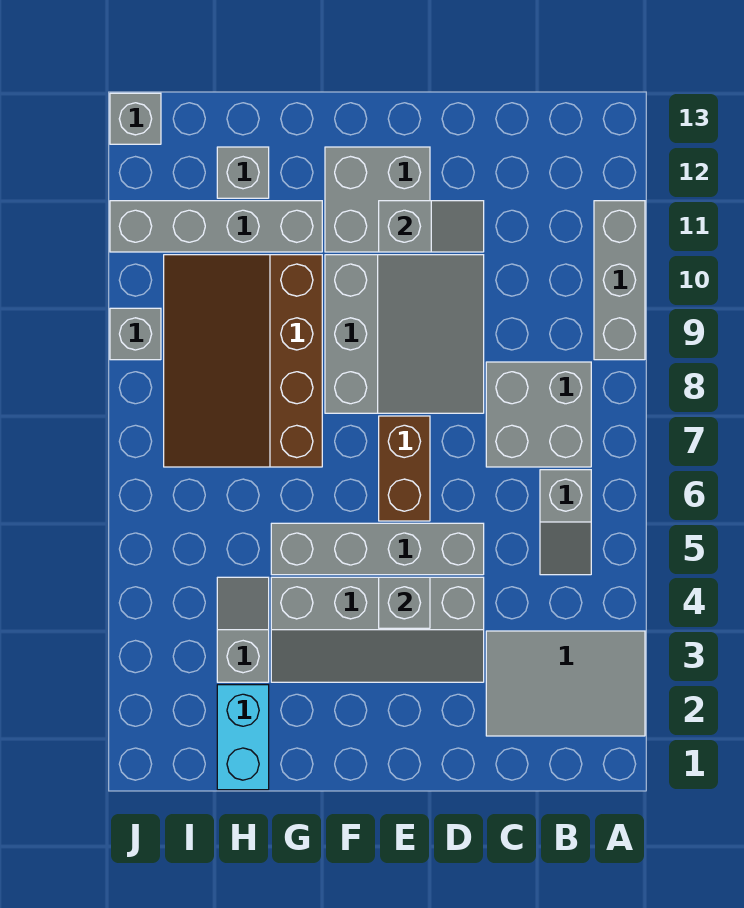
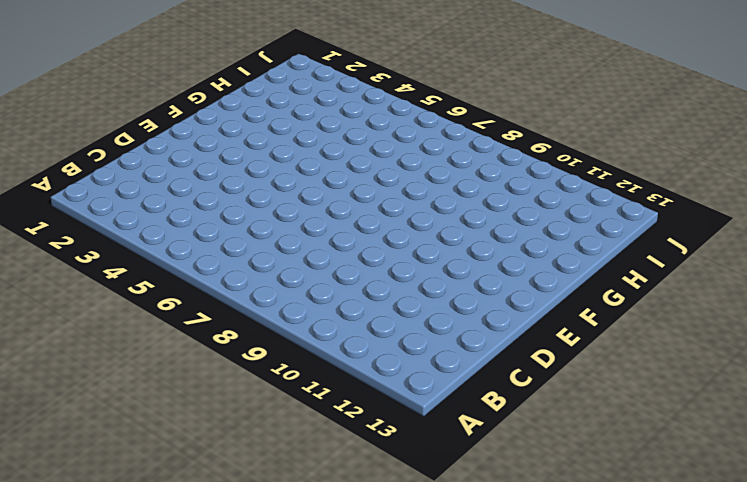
none -> grey 2x3 tile [486,631,645,736]
none -> grey 1x3 brick [594,201,645,360]
none -> grey 1x2 slope [540,470,591,575]

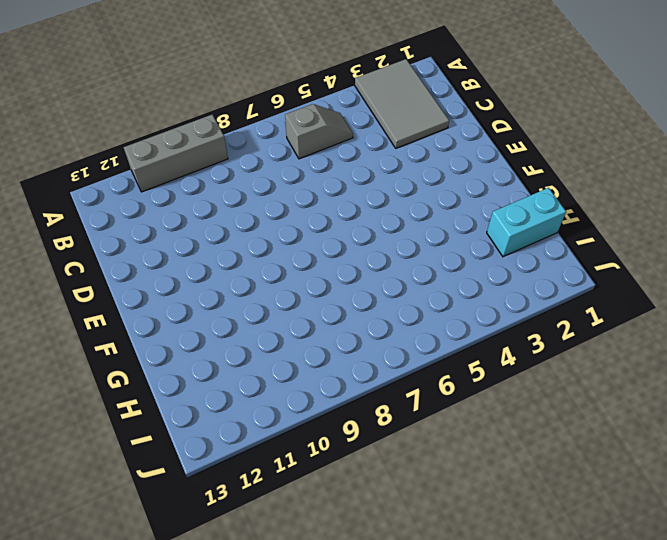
none -> grey 2x2 brick [486,362,591,467]
none -> grey 2x4 slope [271,577,484,682]
none -> grey 1x4 brick [271,523,484,575]

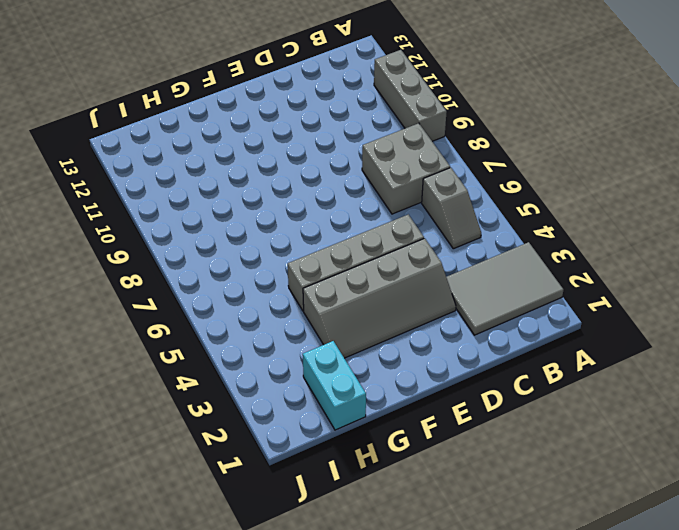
none -> grey 3x3 slope [325,255,484,413]
none -> brown 1x2 brick [379,416,430,521]
none -> grey 2x2 brick [325,147,430,252]

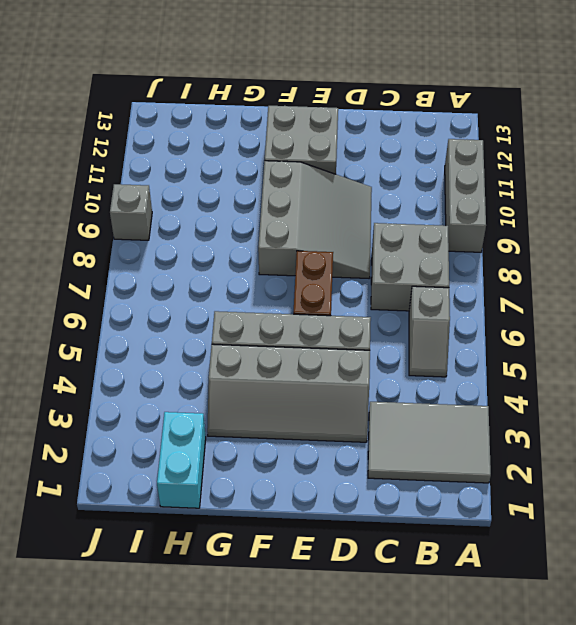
none -> brown 3x4 slope [164,255,322,467]
none -> grey 1x4 brick [110,201,322,252]
none -> grey 1x2 slope [217,577,269,682]

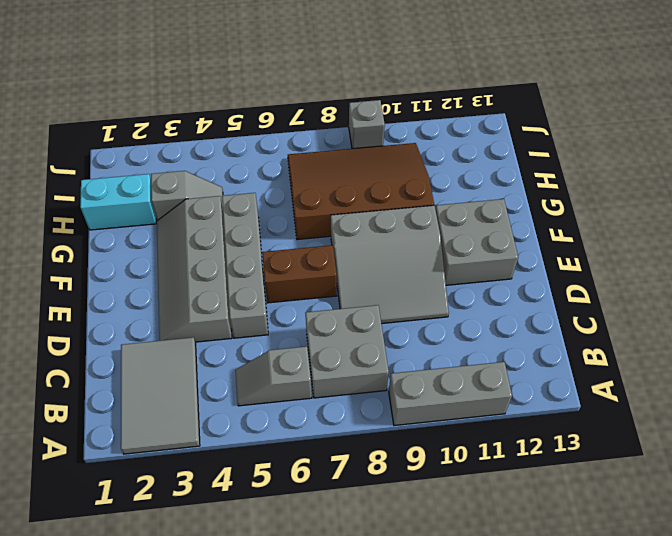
none -> grey 1x4 brick [110,201,322,252]
none -> grey 1x1 brick [217,147,269,198]
none -> grey 1x1 brick [110,93,161,144]

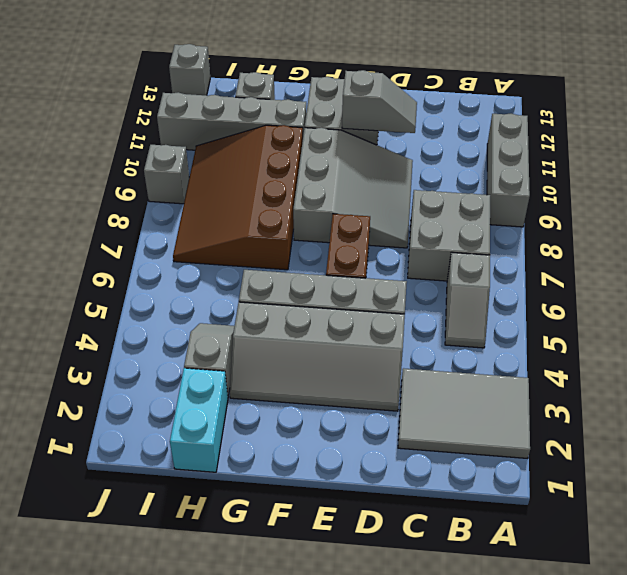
none -> grey 1x1 brick [379,577,430,628]

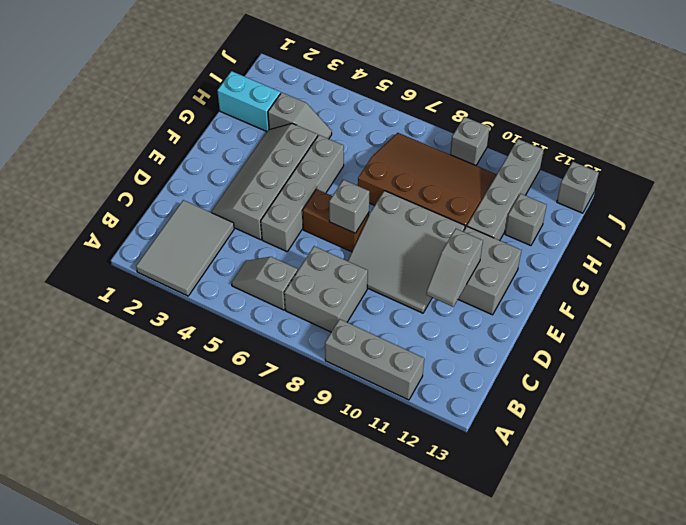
grey 1x1 brick [329,180,370,233] -> grey 1x1 brick moved to [379,577,430,628]

